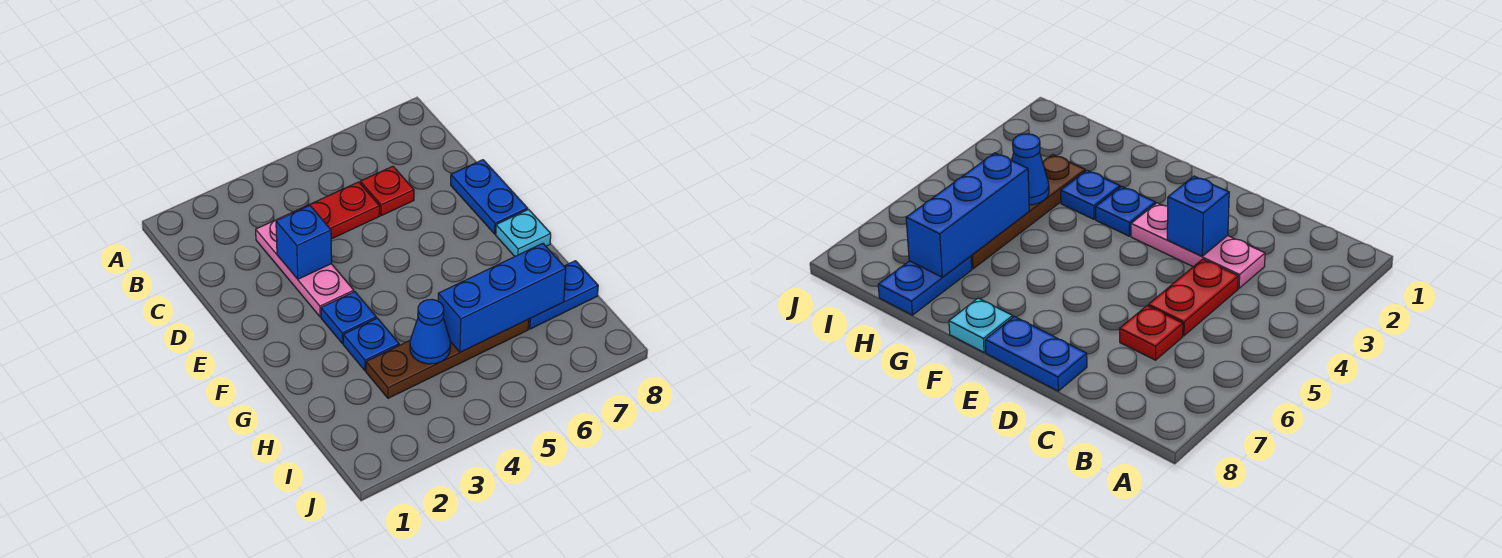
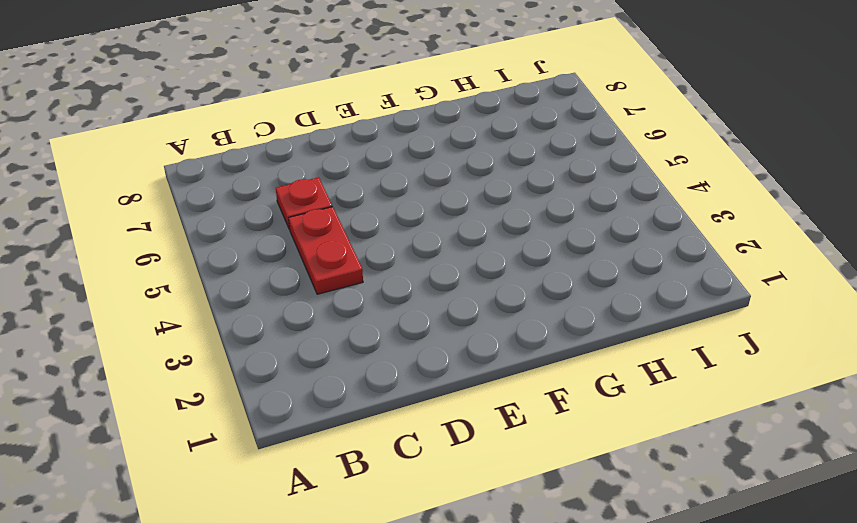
none -> pink 1x3 plate [256,214,354,317]
none -> blue 1x2 plate [451,160,528,234]
none -> blue 1x1 plate [321,292,376,344]

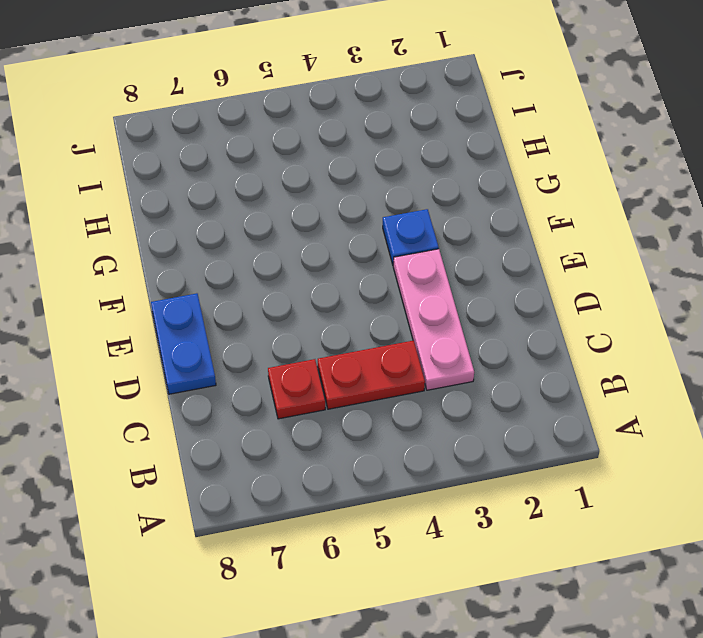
none -> cyan 1x1 plate [496,209,551,256]
none -> blue 1x1 plate [343,318,399,371]
none -> brown 1x4 plate [366,319,529,398]

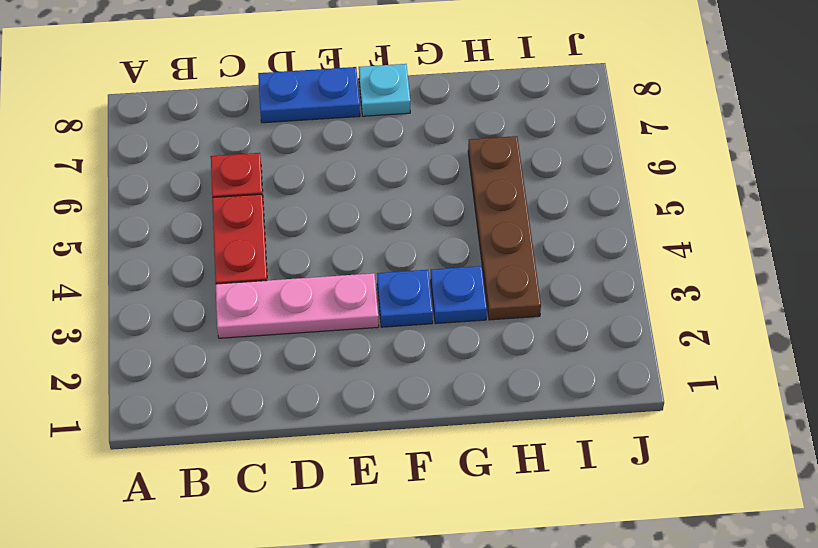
none -> blue 1x2 plate [528,261,598,329]
none -> blue 1x1 brick [276,206,332,279]
none -> blue 1x1 cone [410,299,451,364]

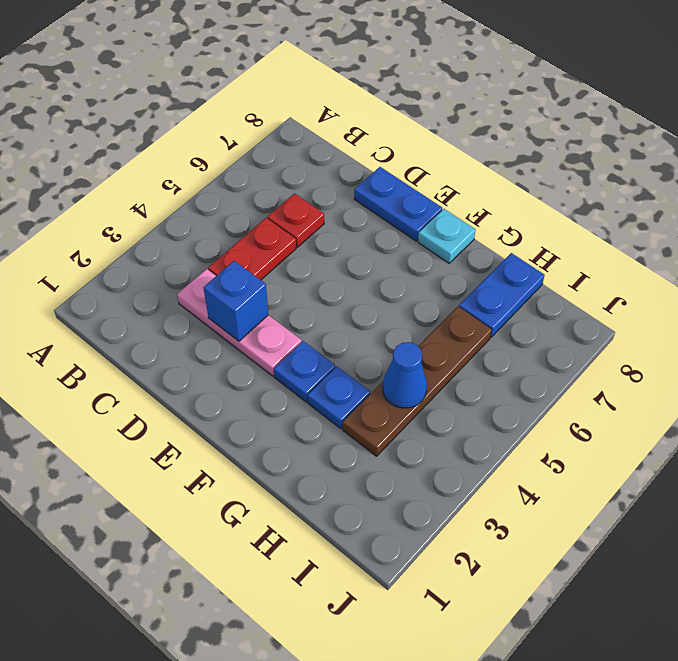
none -> blue 1x3 brick [438,243,566,352]

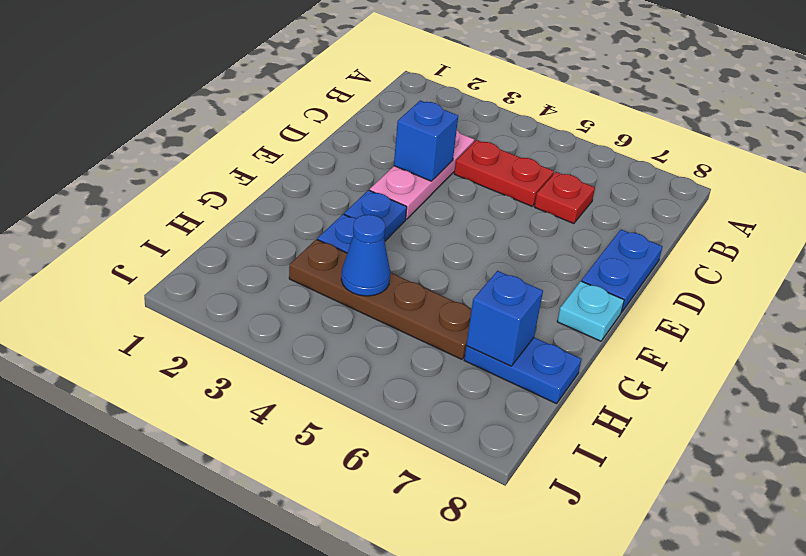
blue 1x1 brick [466,271,543,366] -> blue 1x3 brick [438,243,566,352]

